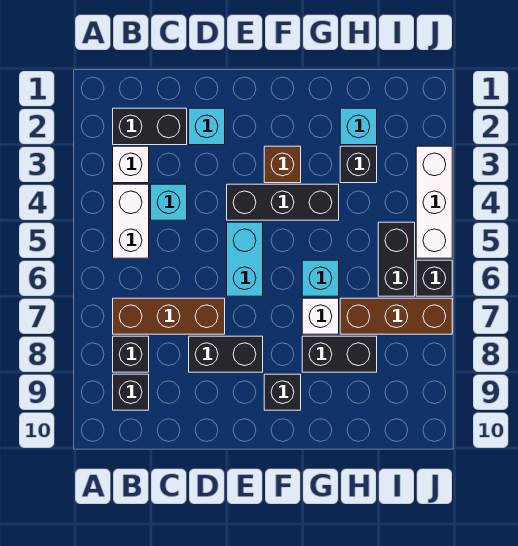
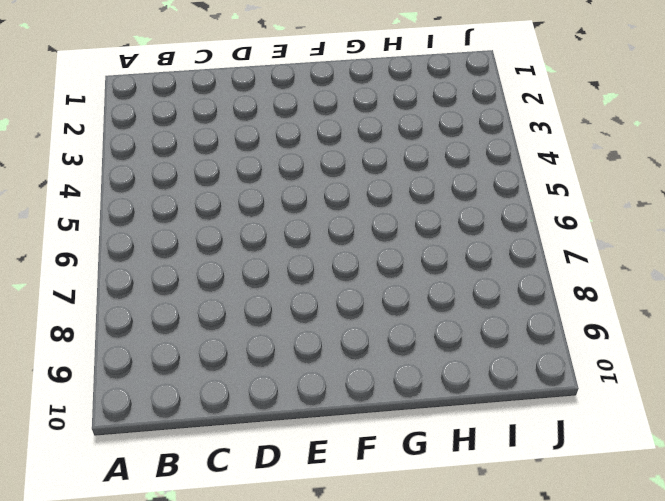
none -> black 1x2 brick [113,108,187,145]
none -> white 1x1 brick [113,146,149,183]
none -> white 1x2 brick [113,184,149,258]

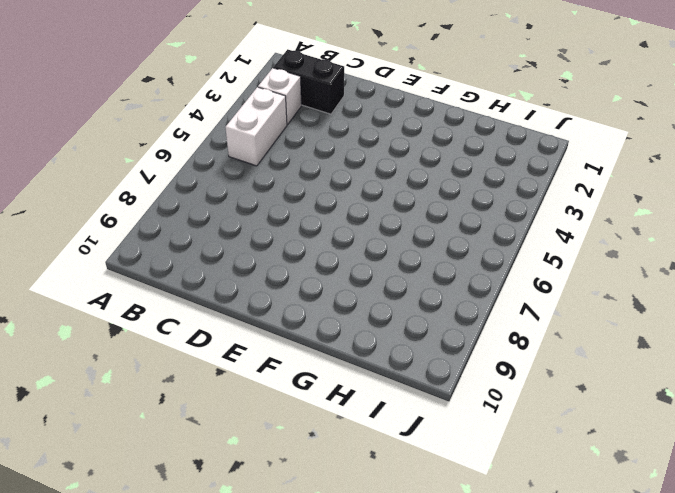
none -> brown 1x3 brick [113,298,225,334]
none -> black 1x1 brick [113,336,149,372]
none -> black 1x1 brick [113,374,149,410]

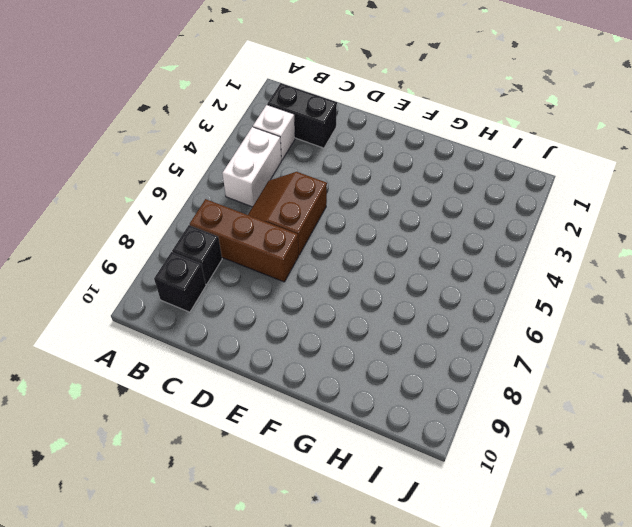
brown 2x2 slope [248,172,327,255] -> none
none -> cyan 1x1 brick [151,184,187,220]
none -> cyan 1x1 brick [189,108,225,145]
none -> black 1x2 brick [189,336,263,372]

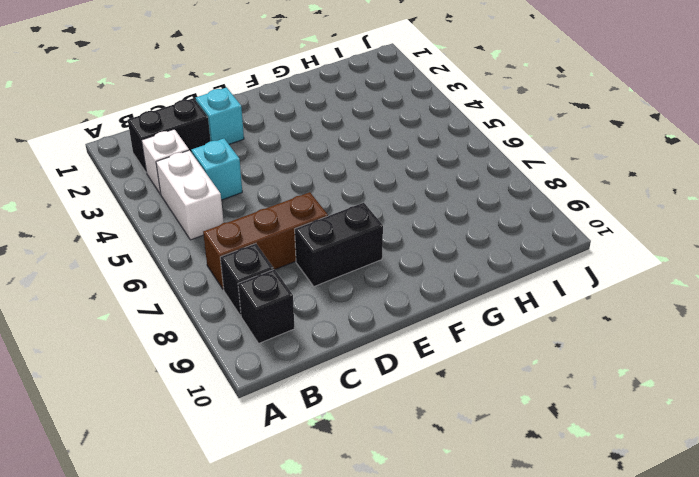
none -> black 1x3 brick [227,184,339,220]
none -> cyan 1x2 brick [227,222,263,296]
none -> brown 1x1 brick [264,146,301,183]

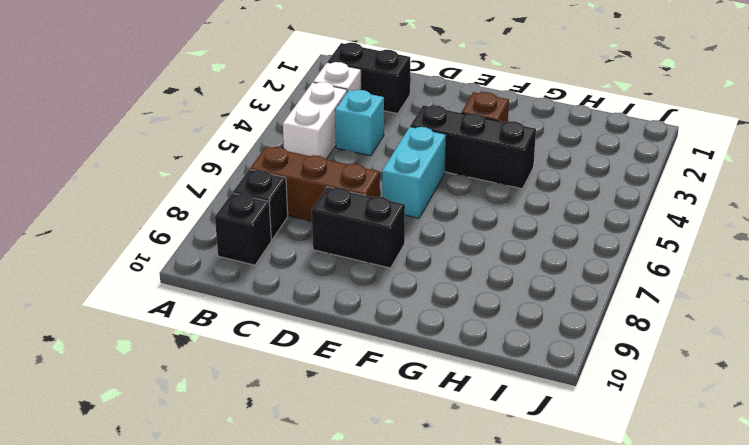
none -> cyan 1x1 brick [189,108,225,145]
none -> black 1x1 brick [264,374,301,410]
none -> cyan 1x1 brick [302,260,339,296]

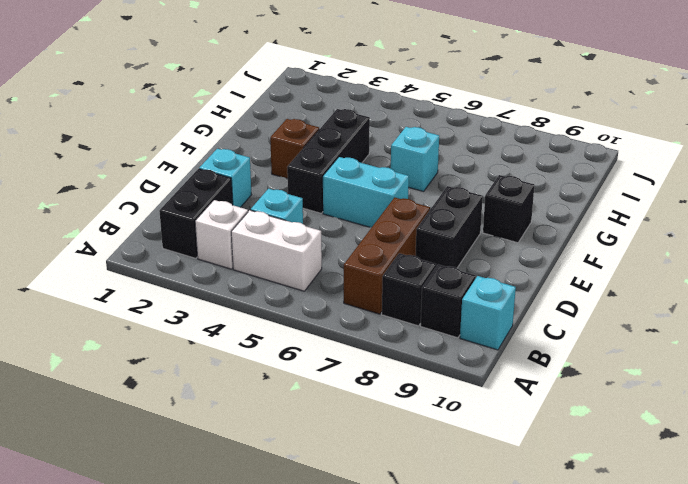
cyan 1x1 brick [460,276,516,350] -> cyan 1x1 brick moved to [340,108,377,145]
none -> white 1x1 brick [302,298,339,334]
none -> black 1x2 brick [302,336,377,372]
none -> black 1x1 brick [340,146,377,183]

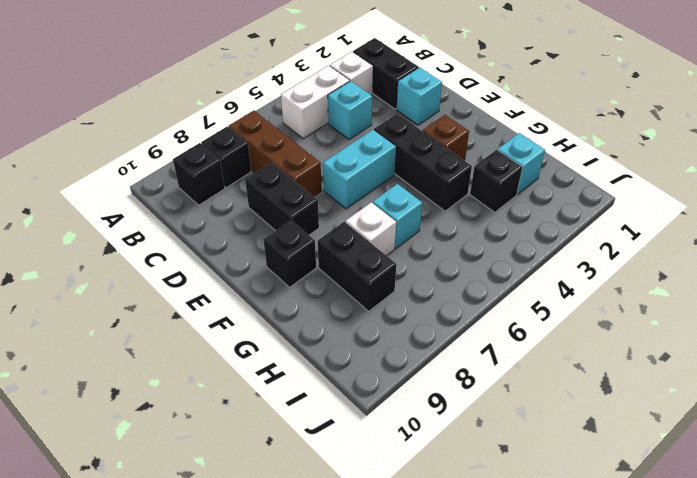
none -> brown 1x3 brick [340,298,452,334]
none -> black 1x2 brick [378,222,415,296]
none -> white 1x3 brick [416,146,452,258]

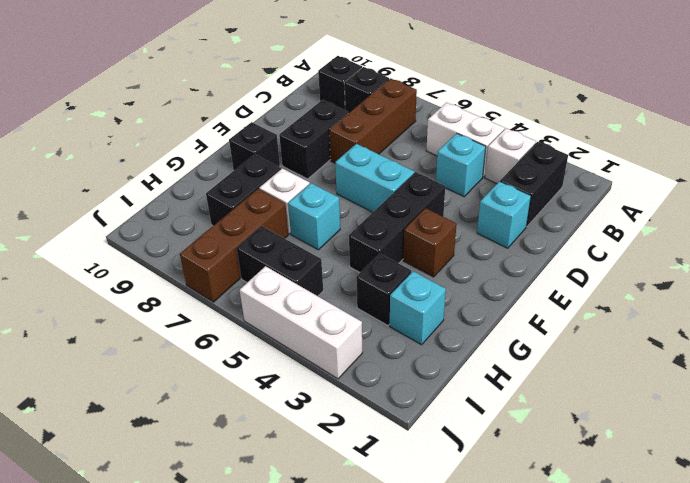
none -> black 1x1 brick [416,260,452,296]

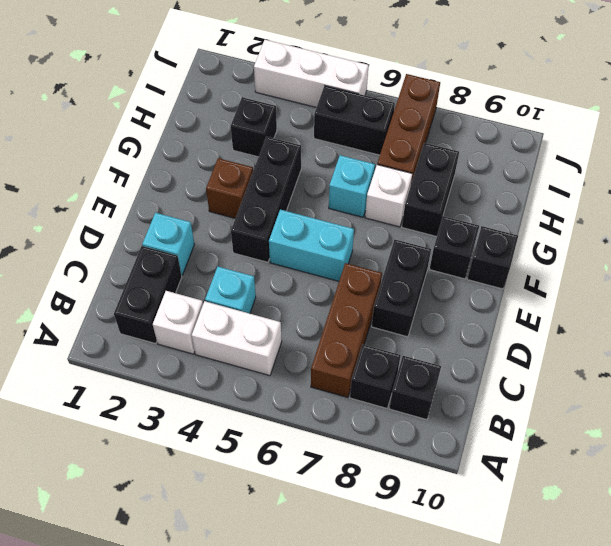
black 1x1 brick [467,226,518,289] -> black 1x1 brick moved to [416,260,452,296]
none -> cyan 1x1 brick [340,108,377,145]

